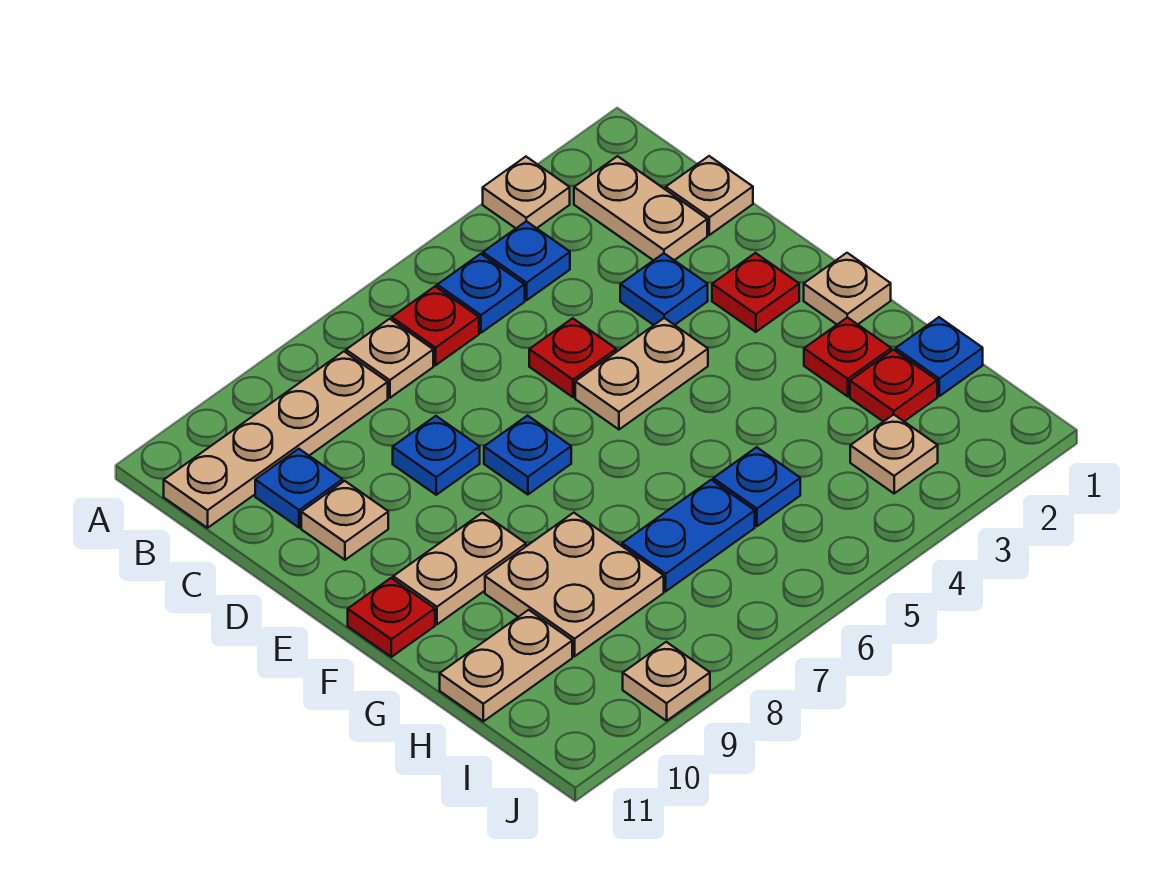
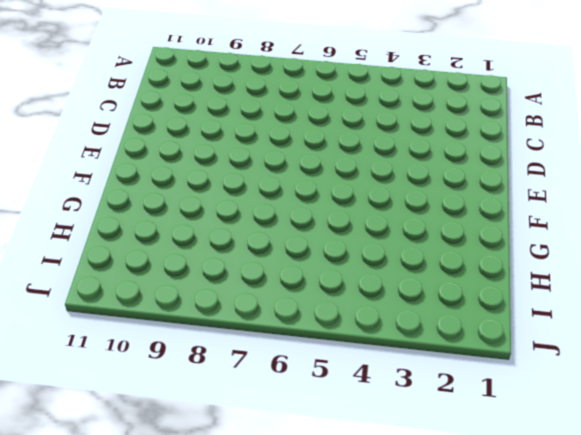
none -> tan 1x1 plate [483,157,570,228]
none -> tan 1x2 plate [574,156,707,260]
none -> blue 1x1 plate [483,221,570,300]

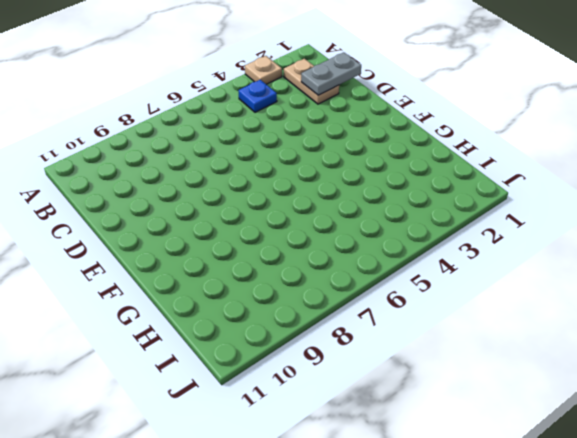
grey 1x2 plate [301,52,361,95] -> none
none -> blue 1x1 plate [437,254,525,333]
none -> red 1x1 plate [392,286,479,365]
none -> tan 1x1 plate [346,319,433,398]

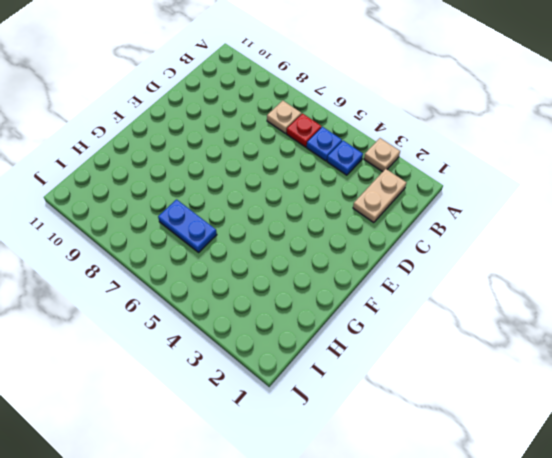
none -> tan 1x4 plate [164,352,388,528]
none -> tan 1x1 plate [666,156,753,235]
none -> blue 1x1 plate [255,449,343,528]

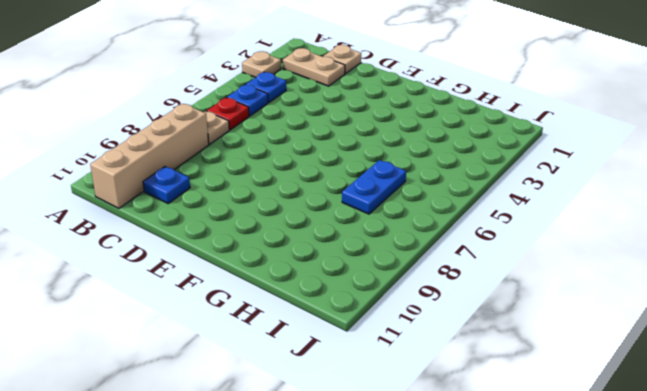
tan 1x4 brick [90,104,209,208] -> tan 1x4 plate [164,352,388,528]
none -> blue 1x1 plate [620,253,708,325]
none -> red 1x1 plate [529,318,616,397]
none -> blue 1x1 plate [393,416,480,495]

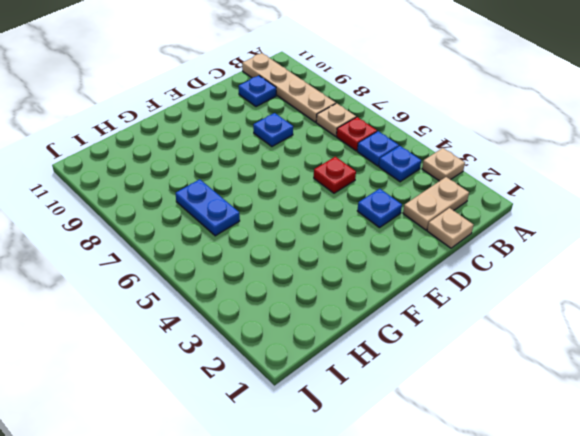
none -> tan 1x1 plate [301,481,388,560]
none -> red 1x1 plate [712,253,799,332]
none -> tan 1x2 plate [575,318,708,429]

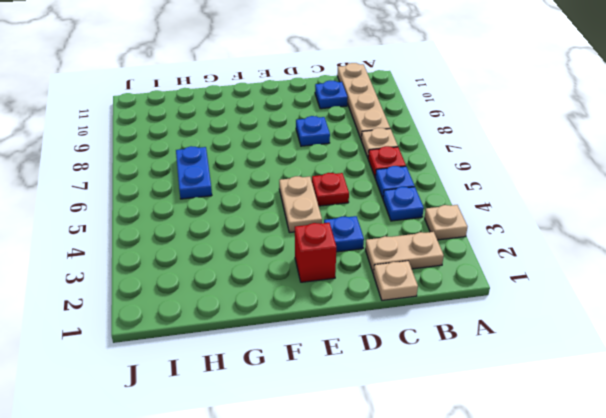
red 1x1 brick [295,223,336,282] -> red 1x1 plate [712,253,799,332]
none -> tan 1x1 plate [301,481,388,560]
none -> blue 1x1 plate [484,416,571,495]
none -> tan 1x1 plate [804,253,891,324]

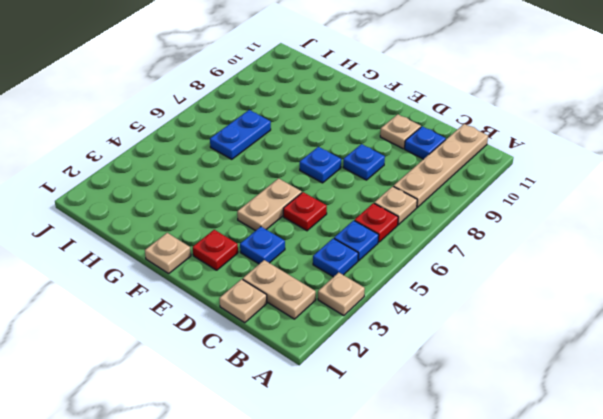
none -> tan 1x2 plate [393,513,526,624]
none -> red 1x1 plate [348,578,435,657]
none -> red 1x1 plate [804,317,891,396]

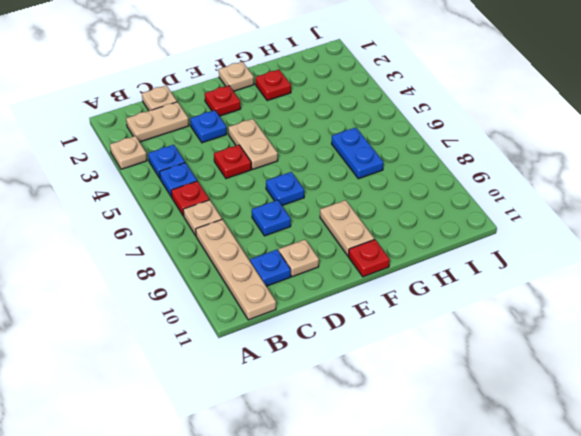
none -> tan 2x2 plate [485,513,664,656]
none -> blue 1x1 plate [896,317,983,396]
none -> red 1x1 plate [850,350,937,422]

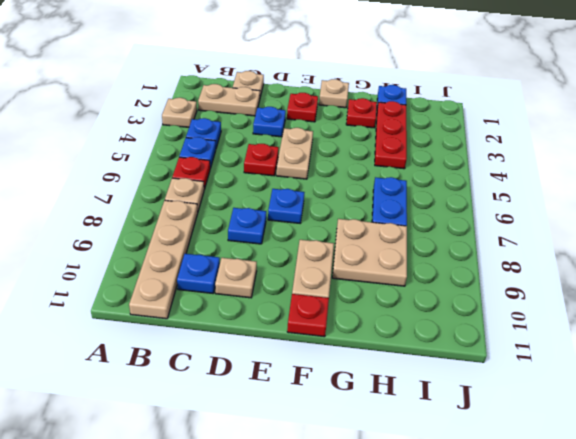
red 1x3 plate [375,101,407,169] -> red 1x1 plate [850,350,937,422]
none -> blue 1x1 plate [713,447,800,526]
none -> tan 1x2 plate [440,610,572,721]
none -> tan 1x1 plate [850,415,938,493]

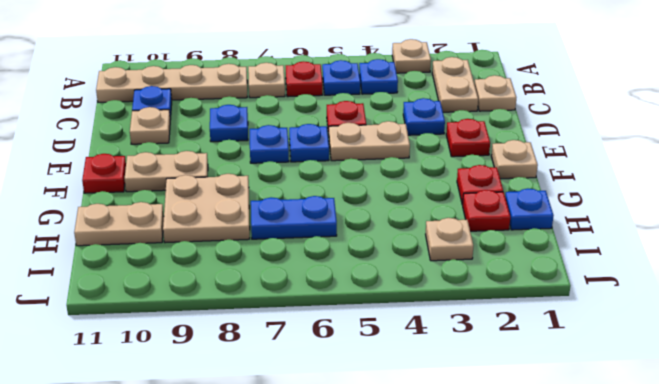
blue 1x1 plate [289,124,329,162] -> blue 1x1 plate moved to [713,447,800,526]
none -> tan 1x1 plate [623,642,710,721]

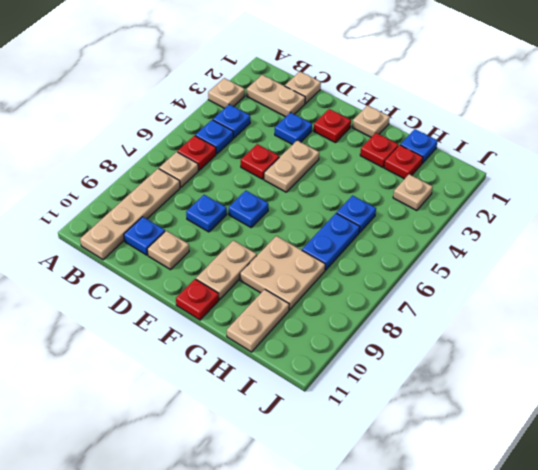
none -> tan 1x1 plate [623,642,710,721]

